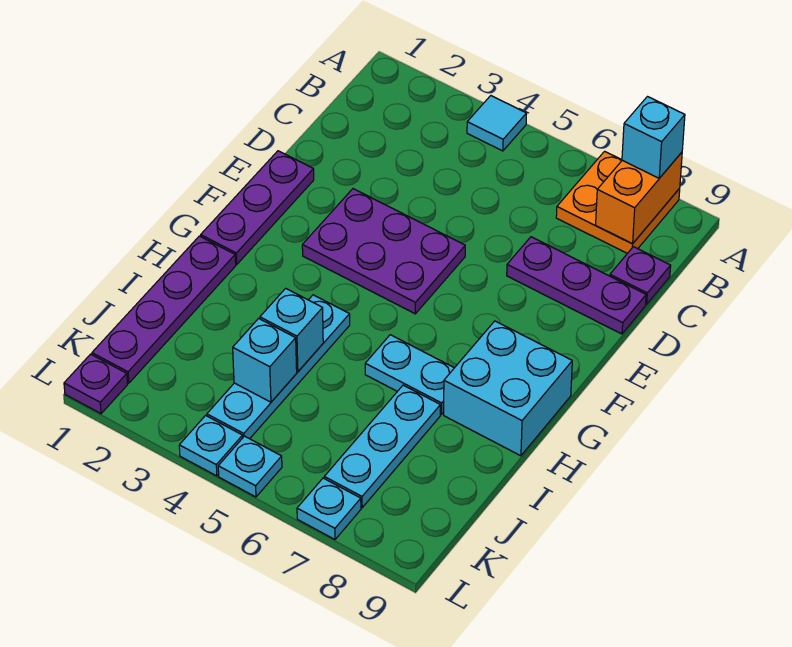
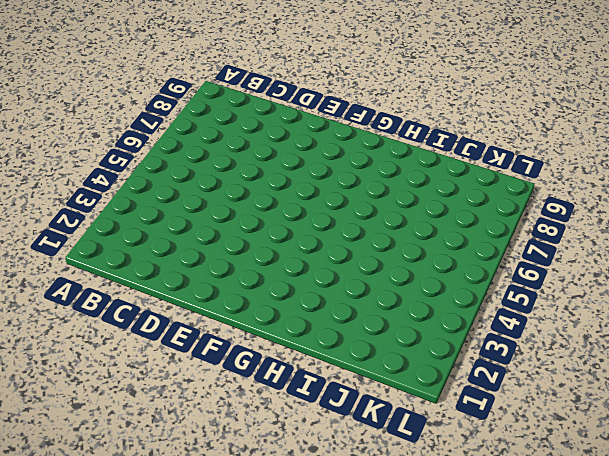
none -> cyan 1x1 tile [467,96,527,151]
none -> orange 2x2 plate [556,151,680,253]
none -> purple 1x1 plate [610,247,671,304]

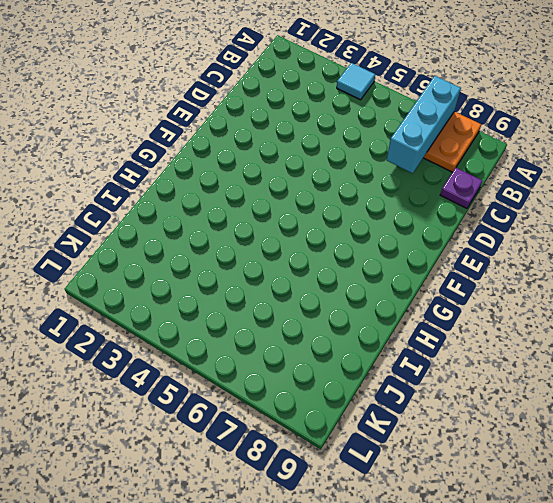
cyan 1x3 brick [387,76,461,173] -> none
none -> purple 1x3 plate [507,237,646,334]
none -> purple 1x3 plate [201,151,314,265]
none -> purple 2x3 plate [302,189,465,314]

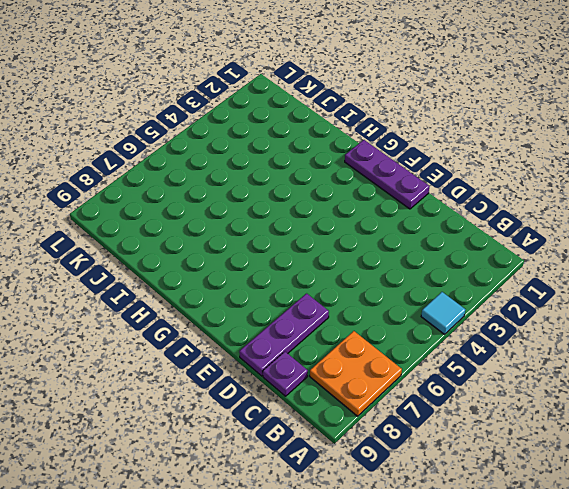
none -> purple 2x3 plate [302,189,465,314]
none -> cyan 2x2 brick [444,321,572,456]
none -> purple 1x4 plate [92,236,236,383]

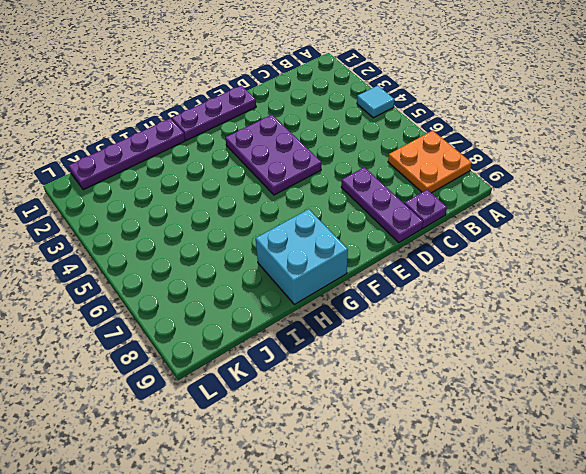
none -> cyan 1x4 plate [207,295,350,439]
none -> cyan 1x2 plate [365,335,454,414]
none -> cyan 1x3 plate [324,385,440,508]

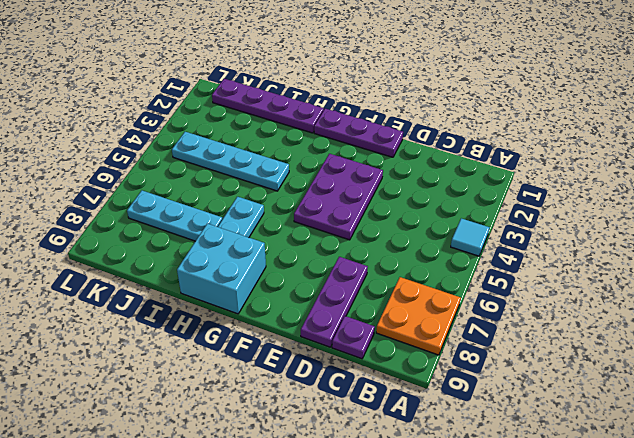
none -> purple 1x1 plate [64,354,128,414]
none -> cyan 1x1 plate [179,416,243,476]
none -> cyan 1x1 plate [218,436,282,497]

